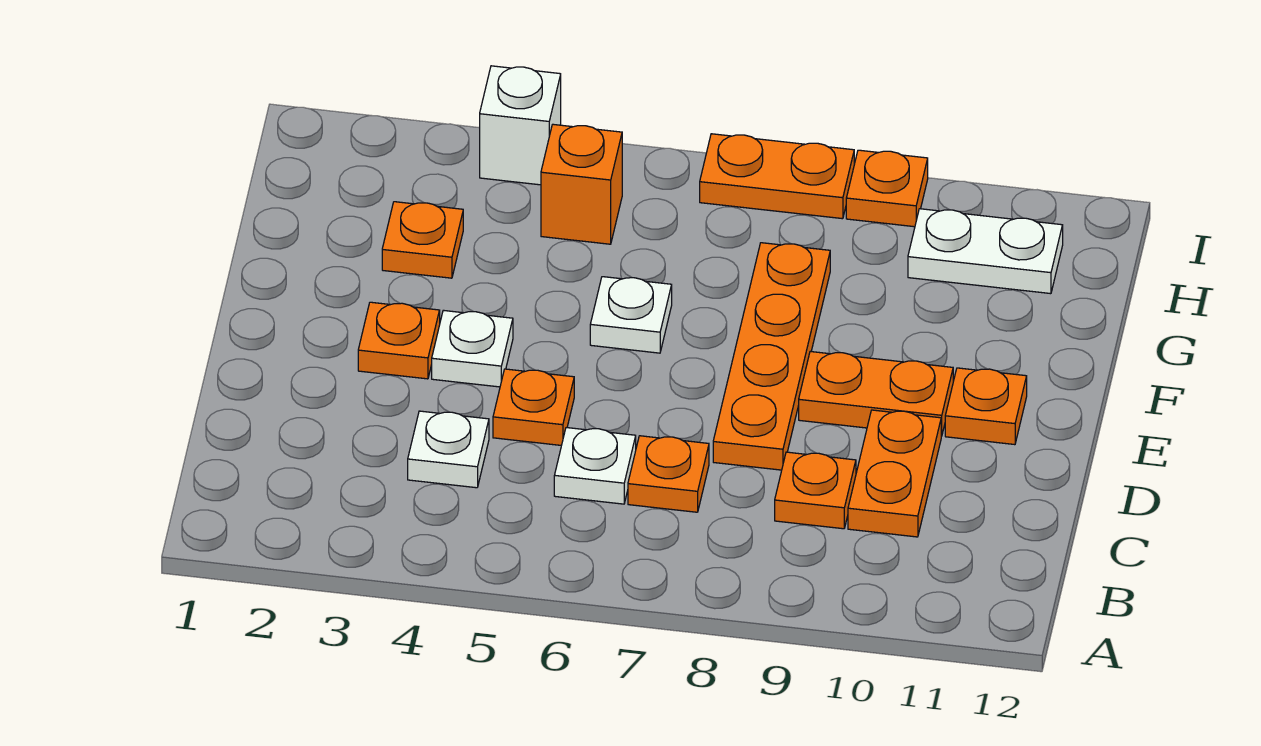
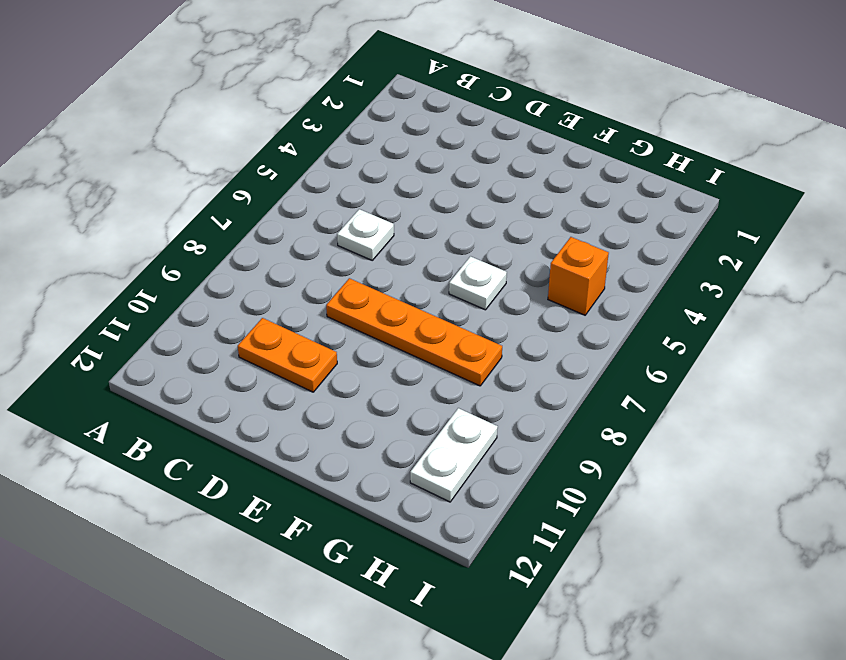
none -> white 1x1 plate [408,411,489,488]
none -> orange 1x1 plate [628,436,709,512]
none -> orange 1x1 plate [775,452,856,529]

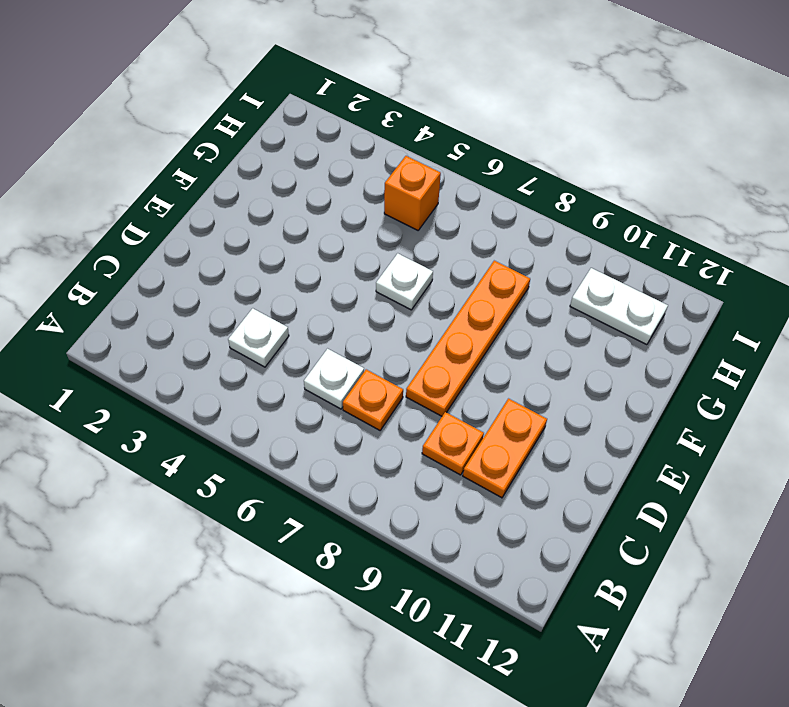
none -> orange 1x1 plate [493,369,574,445]
none -> orange 1x1 plate [358,302,440,379]
none -> white 1x1 plate [432,310,513,387]

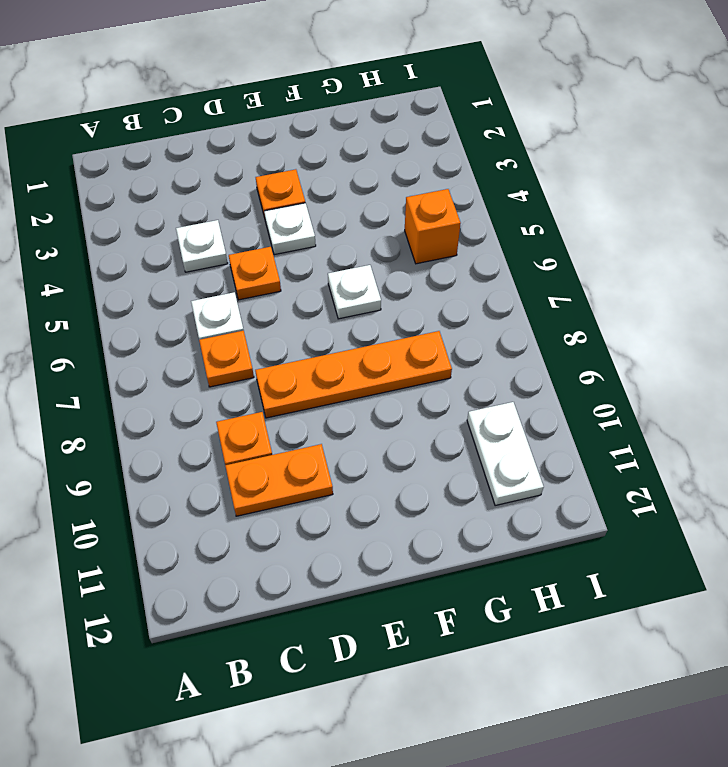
none -> orange 1x2 plate [799,352,953,436]
none -> orange 1x1 plate [945,368,1027,445]
none -> orange 1x1 plate [382,202,463,278]

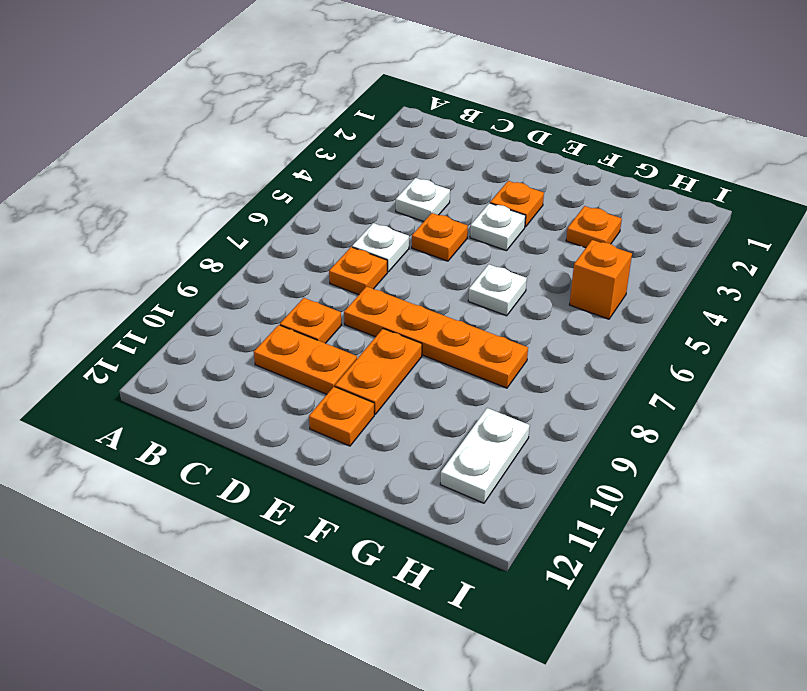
none -> white 1x1 brick [480,66,561,185]
none -> orange 1x2 plate [700,134,854,219]
none -> orange 1x1 plate [846,150,928,227]

